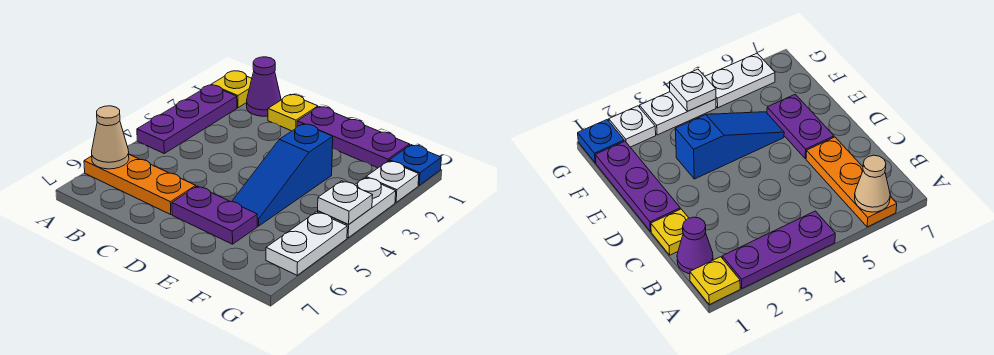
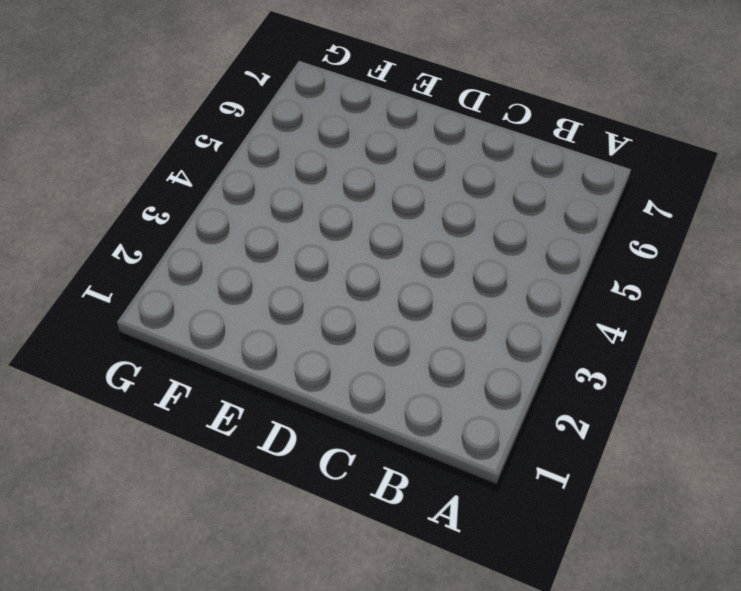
none -> yellow 1x1 plate [211,71,252,108]
none -> purple 1x3 plate [137,85,237,153]
none -> orange 1x3 plate [84,154,196,214]

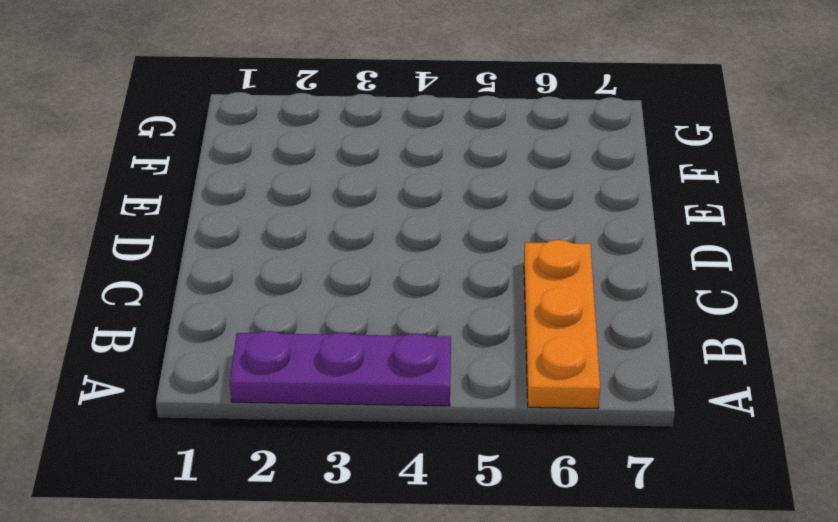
none -> yellow 1x1 plate [211,71,252,108]
none -> purple 1x1 cone [247,57,281,116]
none -> yellow 1x1 plate [268,94,318,131]

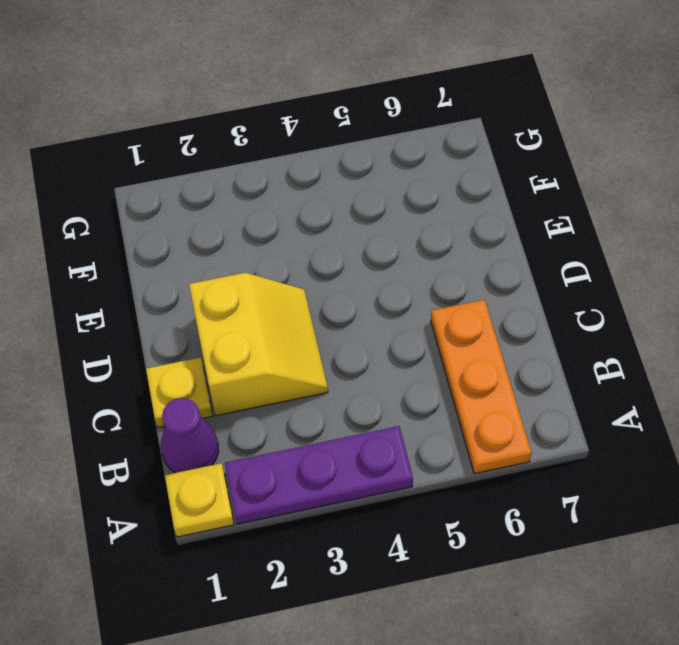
yellow 2x2 slope [189,273,328,416] -> none
none -> purple 1x3 plate [297,107,410,168]
none -> purple 1x2 plate [172,186,257,244]
none -> blue 1x3 slope [232,124,333,226]

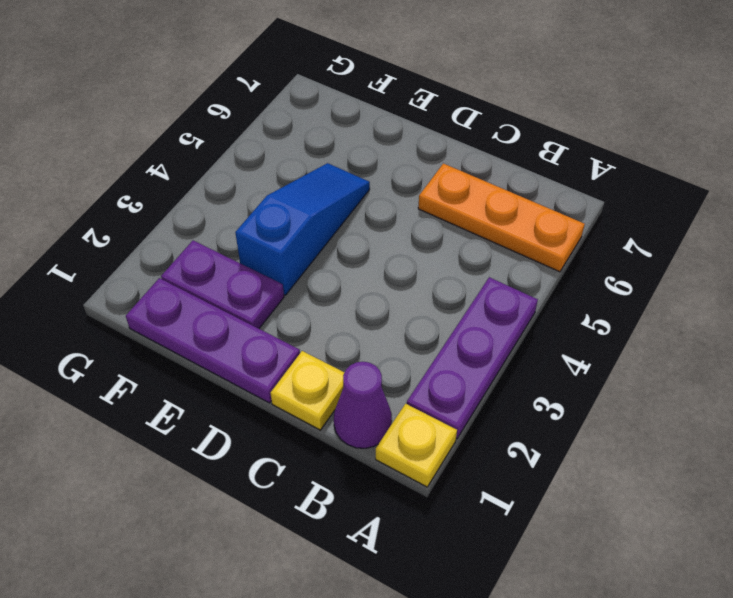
purple 1x2 plate [161,241,284,329] -> purple 1x2 plate moved to [172,186,257,244]
none -> blue 1x1 plate [389,145,441,185]
none -> white 1x1 plate [366,161,419,202]
none -> white 1x2 plate [318,177,396,238]

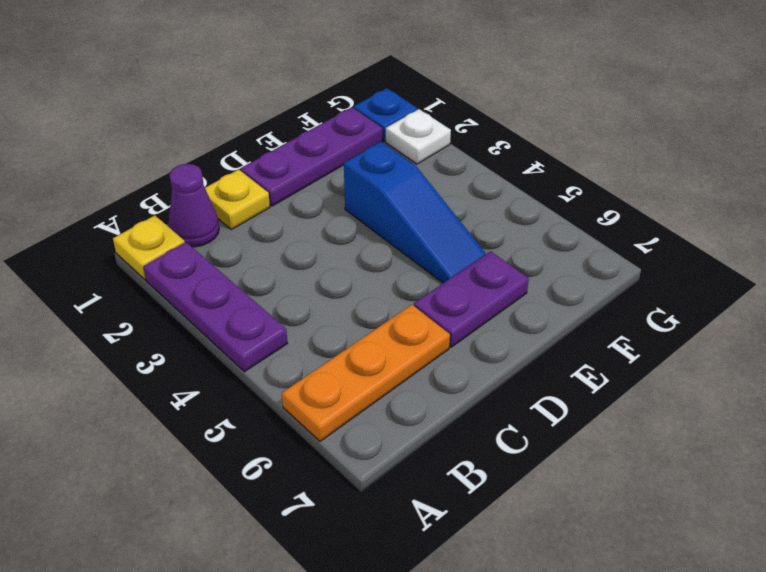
none -> white 1x2 plate [318,177,396,238]
none -> white 1x2 plate [266,212,347,275]
none -> tan 1x1 cone [92,106,129,169]

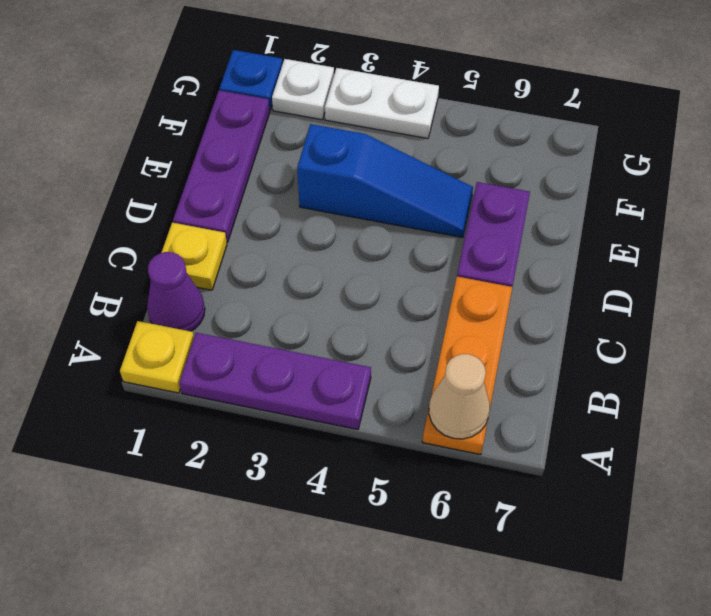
none -> white 1x2 plate [266,212,347,275]
none -> white 1x1 plate [318,181,373,224]

